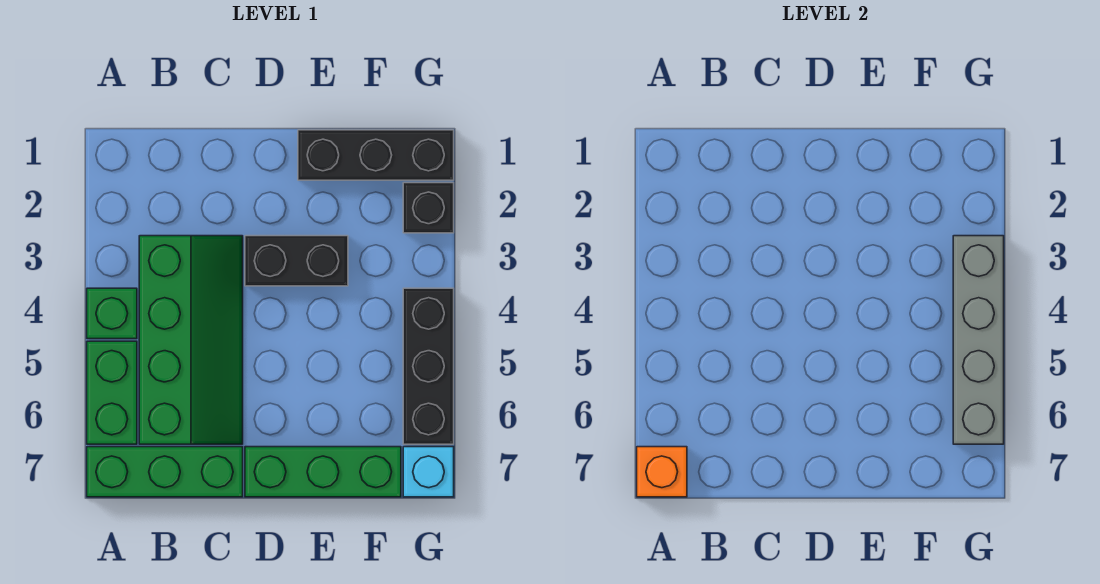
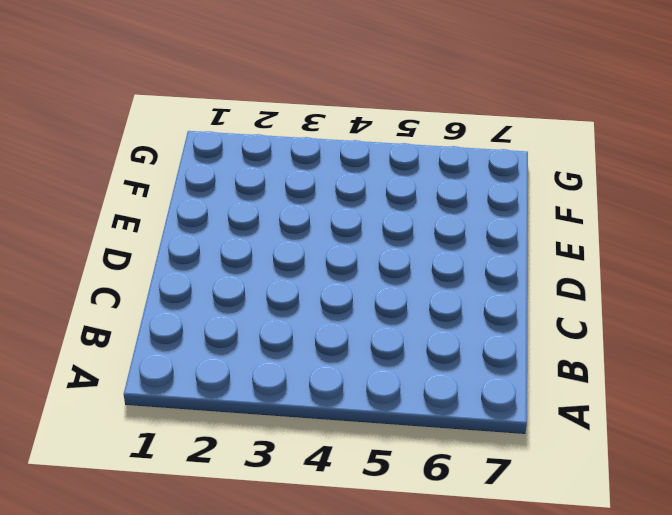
none -> green 1x1 brick [87,288,137,339]
none -> green 1x2 brick [87,341,137,444]
none -> green 1x3 brick [87,447,243,497]

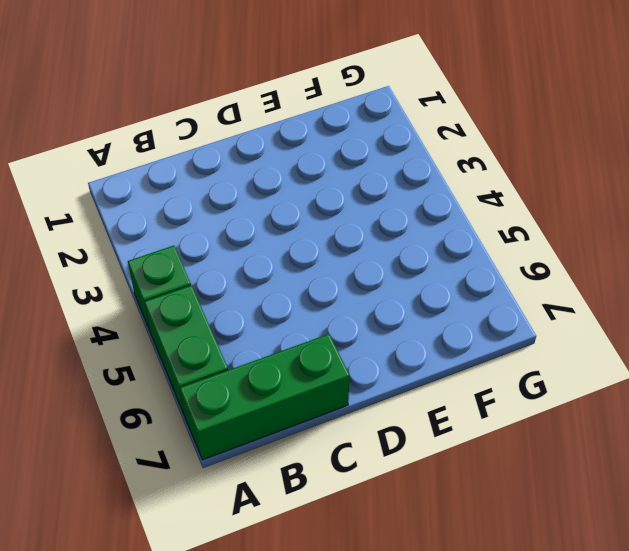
none -> green 2x4 slope [139,236,243,444]
none -> black 1x2 brick [245,236,348,286]
none -> green 1x3 brick [245,447,401,497]

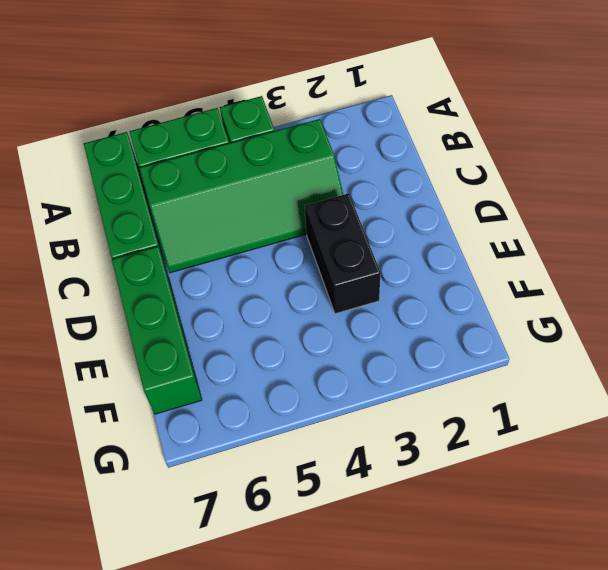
none -> black 1x3 brick [298,130,454,180]
none -> black 1x1 brick [403,183,454,233]
none -> black 1x3 brick [403,288,454,444]

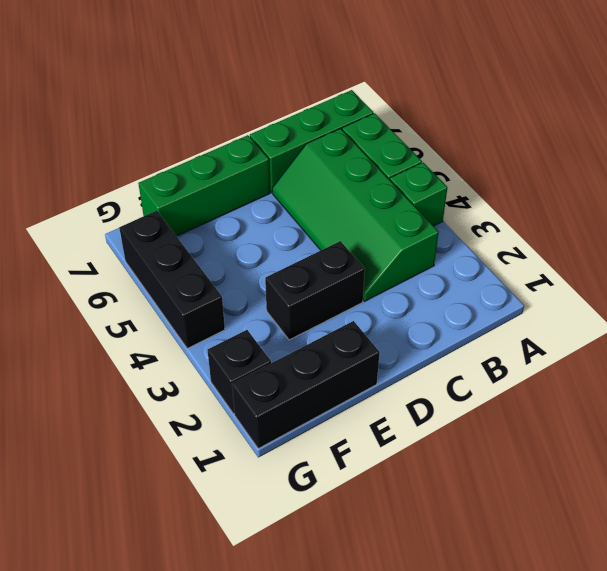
none -> cyan 1x1 brick [403,447,454,497]
none -> orange 1x1 brick [637,447,687,497]
none -> grey 1x4 brick [953,236,1004,444]

